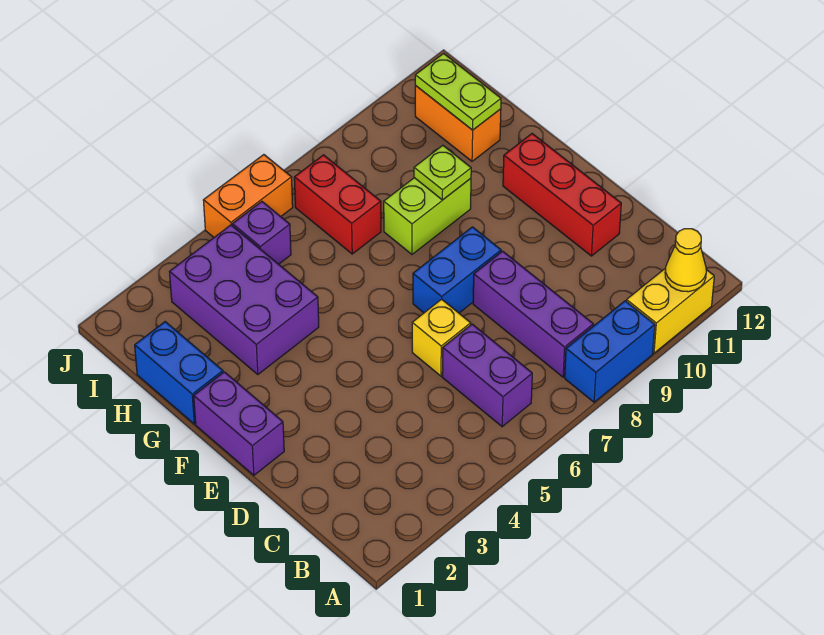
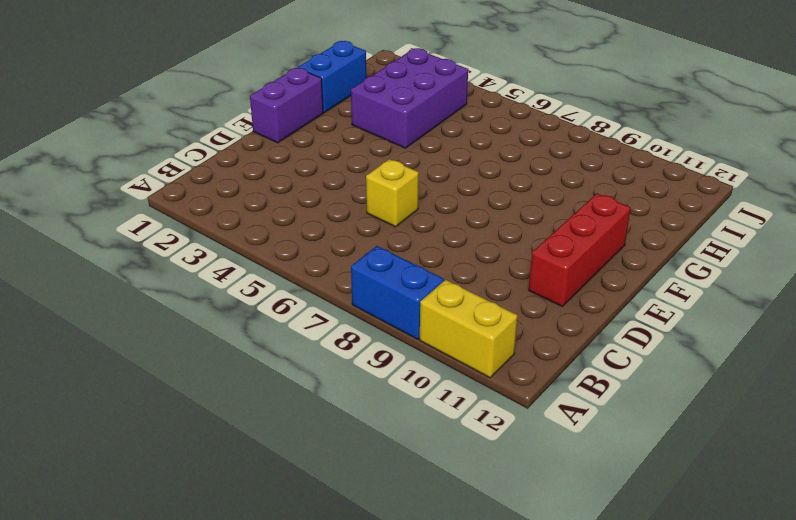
none -> purple 1x2 brick [442,324,532,427]
none -> purple 1x3 brick [473,251,593,377]
none -> blue 1x2 brick [413,227,501,313]

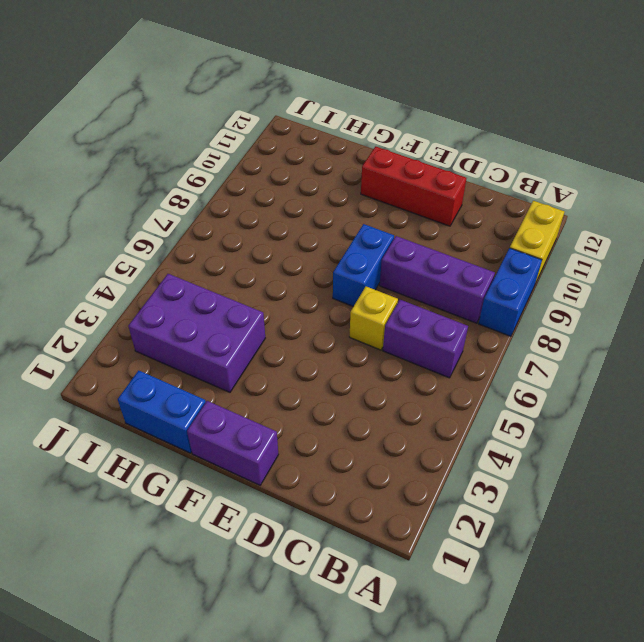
none -> lime 1x2 brick [384,178,471,254]
none -> red 1x2 brick [294,155,381,254]
none -> orange 1x2 brick [415,86,501,161]

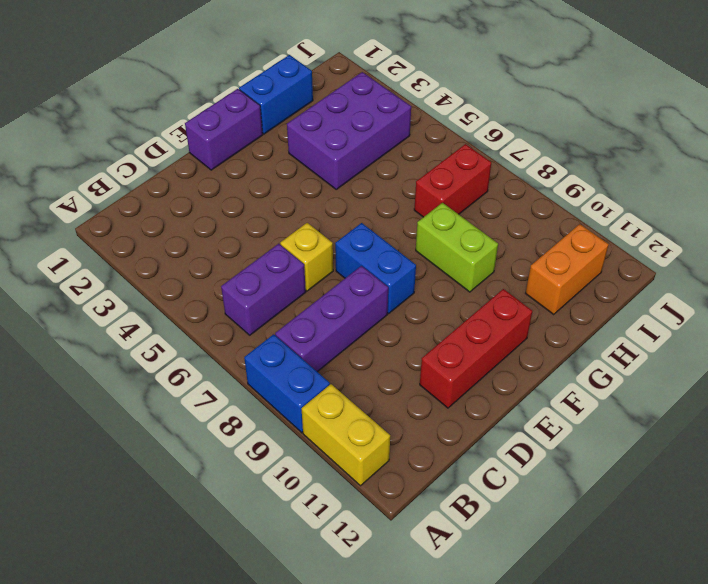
none -> purple 1x1 brick [232,202,291,264]
none -> orange 1x2 brick [203,155,293,237]
none -> yellow 1x1 cone [665,229,706,292]

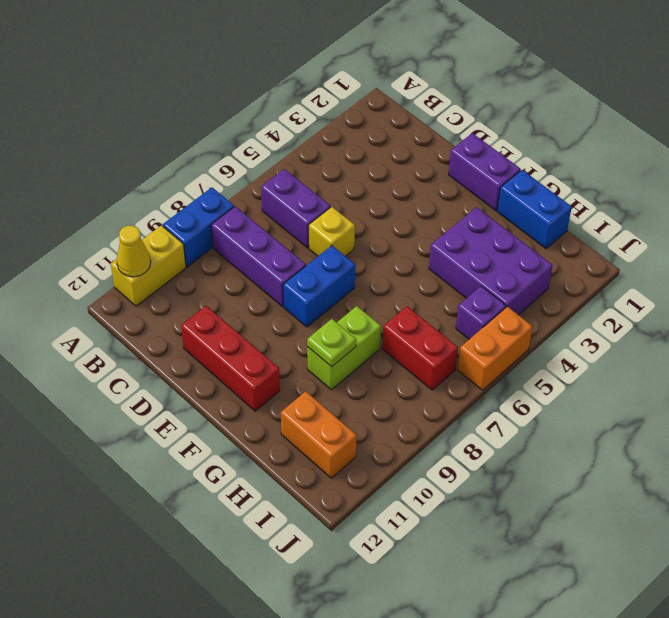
none -> lime 1x2 plate [415,54,501,130]

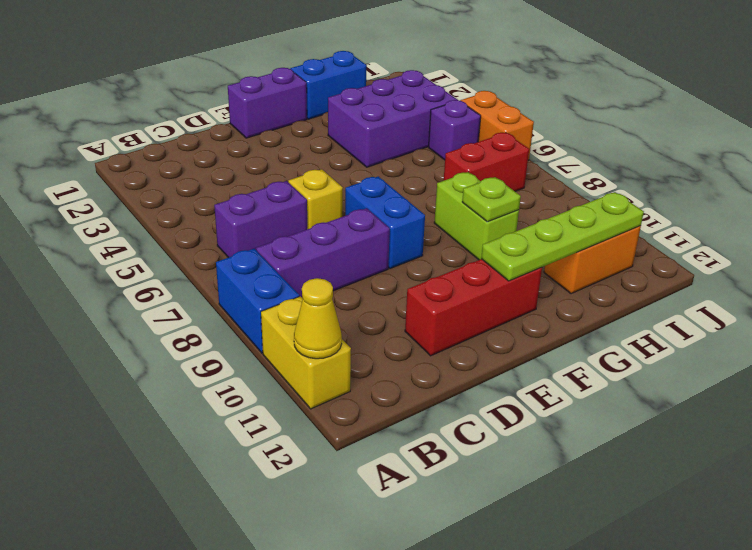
lime 1x4 plate [481,192,644,281] -> lime 1x2 plate [415,54,501,130]

